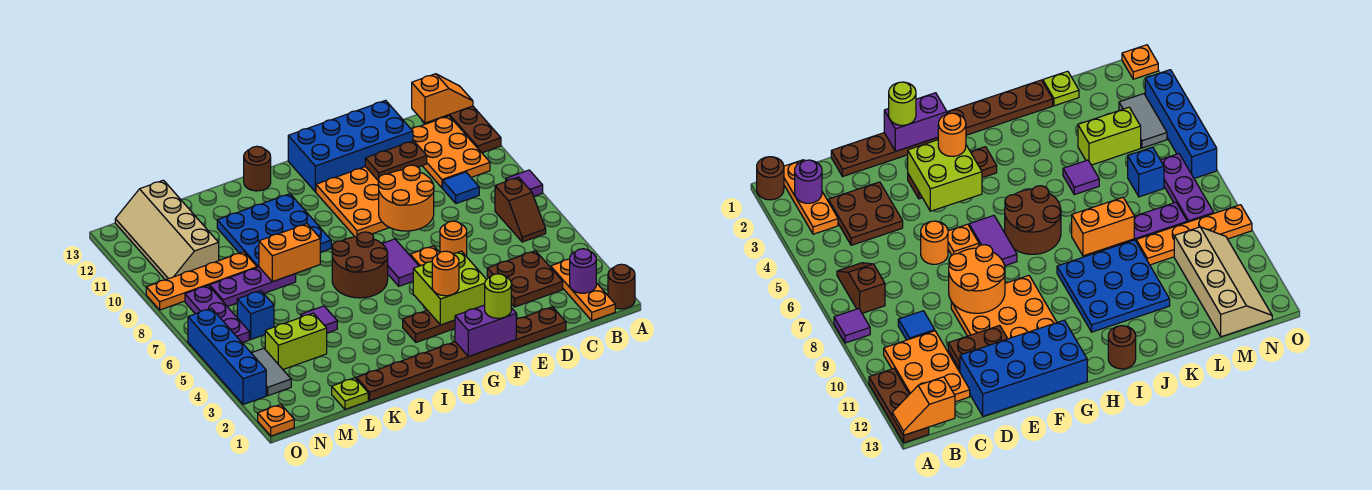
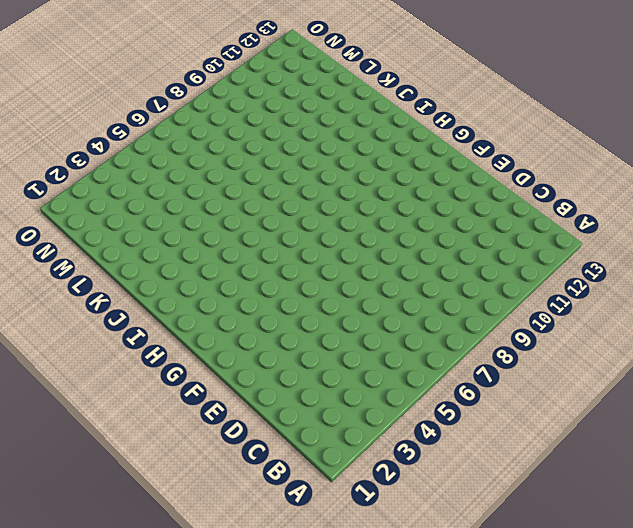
none -> brown 1x1 round brick [608,264,635,309]
none -> purple 1x1 tile [506,170,543,196]
none -> brown 1x3 plate [444,106,501,153]
none -> orange 1x3 plate [551,259,615,321]

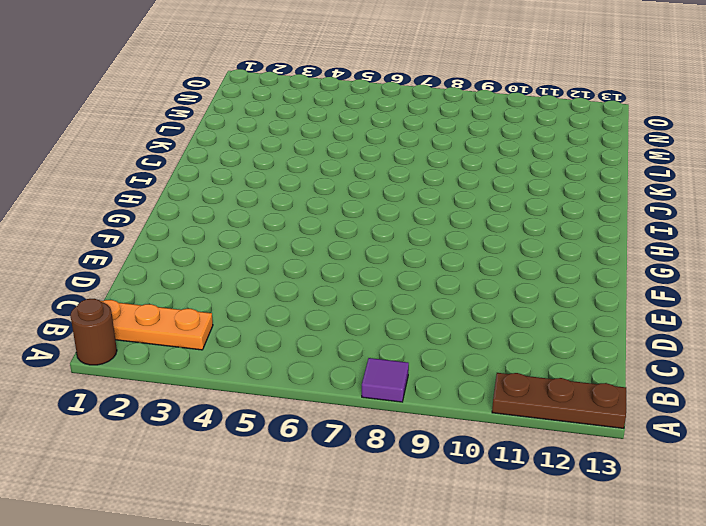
none -> brown 1x2 slope [495,177,546,242]
none -> orange 2x3 plate [412,116,490,188]
none -> brown 2x2 plate [487,251,563,307]
none -> blue 1x1 tile [443,172,479,204]

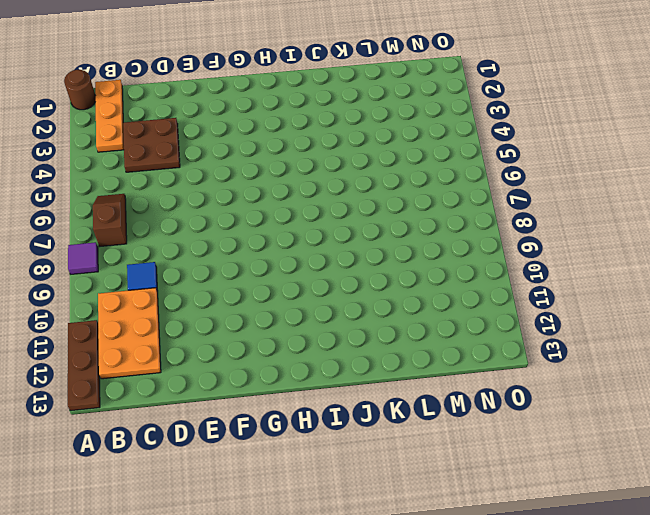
none -> brown 1x8 plate [356,307,566,400]
none -> blue 2x4 brick [288,100,413,192]
none -> orange 1x1 round brick [440,221,467,257]
none -> orange 3x3 plate [316,167,389,237]

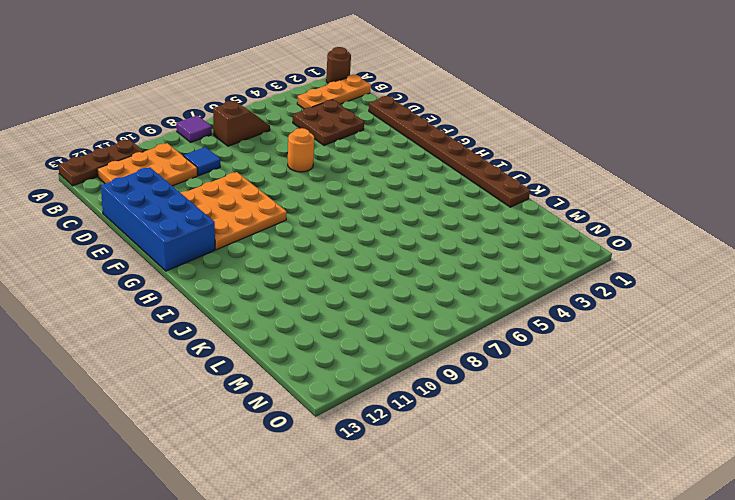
none -> brown 1x3 plate [403,310,455,342]
none -> orange 1x1 plate [410,246,440,266]
none -> purple 1x2 tile [382,239,419,286]
none -> brown 2x2 round brick [332,232,388,298]

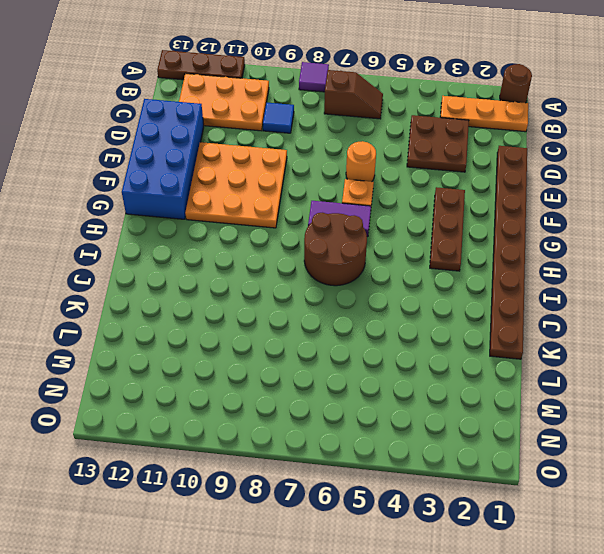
none -> blue 3x3 plate [217,194,331,268]
none -> brown 1x1 round brick [244,146,271,191]
none -> purple 1x1 tile [301,306,337,333]
none -> purple 1x3 plate [210,267,296,307]

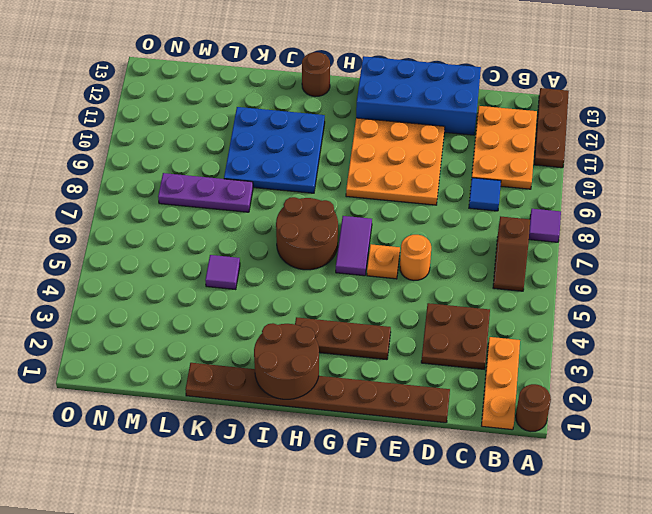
brown 2x2 round brick [254,323,319,399] -> none
none -> lime 1x1 plate [332,378,368,409]
none -> lime 1x2 brick [265,313,327,369]
none -> orange 1x4 plate [146,252,257,310]
none -> blue 1x1 brick [237,291,274,339]

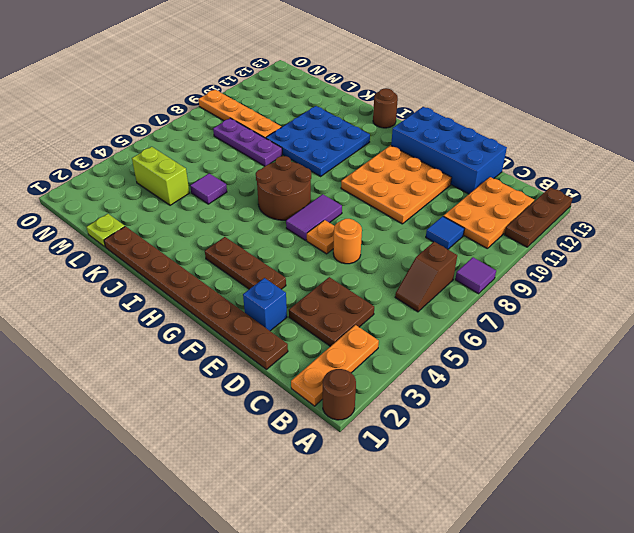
blue 1x1 brick [243,278,287,331] -> blue 1x1 brick moved to [237,291,274,339]
none -> tan 2x4 slope [115,180,219,280]
none -> grey 1x2 tile [252,348,291,396]
none -> purple 1x3 plate [185,285,249,343]
none -> orange 1x1 plate [258,405,294,436]

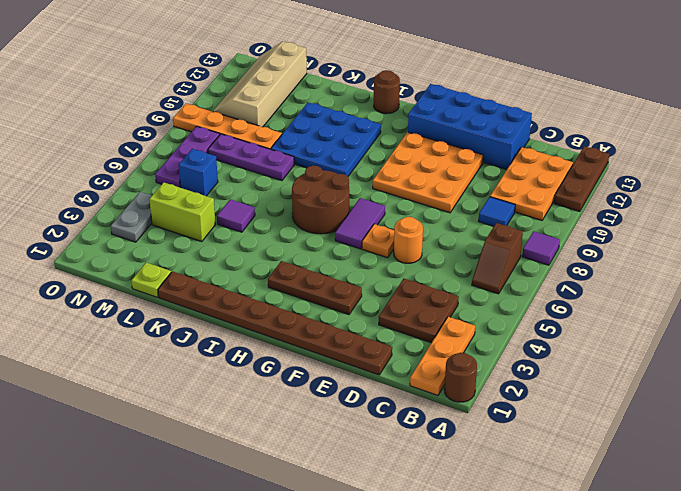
grey 1x2 plate [111,192,152,242] -> grey 1x2 tile [252,348,291,396]
none -> orange 1x1 plate [258,405,294,436]
none -> blue 1x4 brick [188,308,266,405]
none -> orange 1x2 slope [412,74,473,123]
none -> purple 1x1 round brick [570,249,596,293]

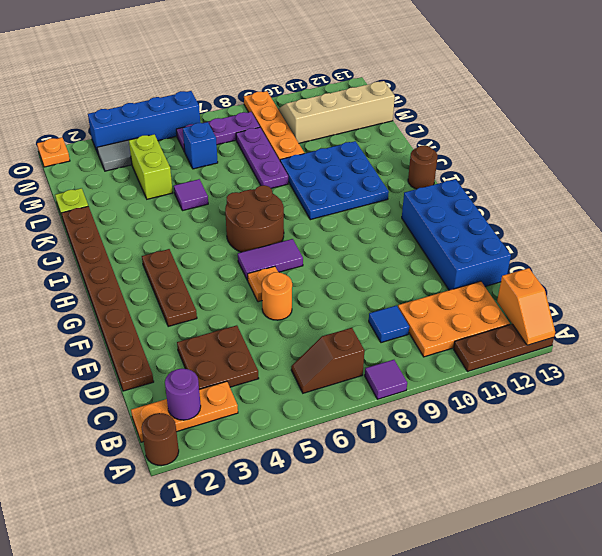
none -> orange 3x3 plate [316,167,389,237]
none -> brown 1x2 plate [365,141,427,180]
none -> orange 2x2 round brick [378,165,434,231]
none -> purple 1x2 brick [455,305,516,356]

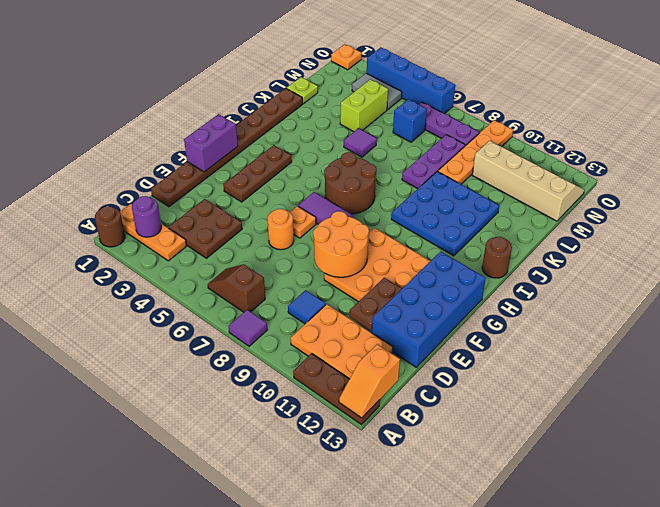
none -> lime 2x2 brick [413,251,487,325]
none -> orange 1x2 brick [259,224,320,282]
none -> lime 1x1 round brick [485,274,511,318]
none -> orange 1x1 round brick [432,251,459,296]

